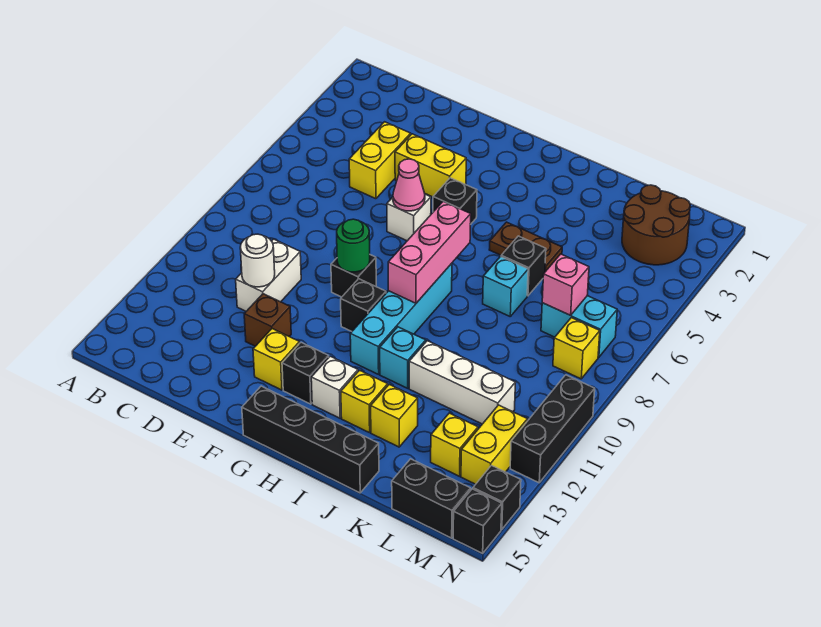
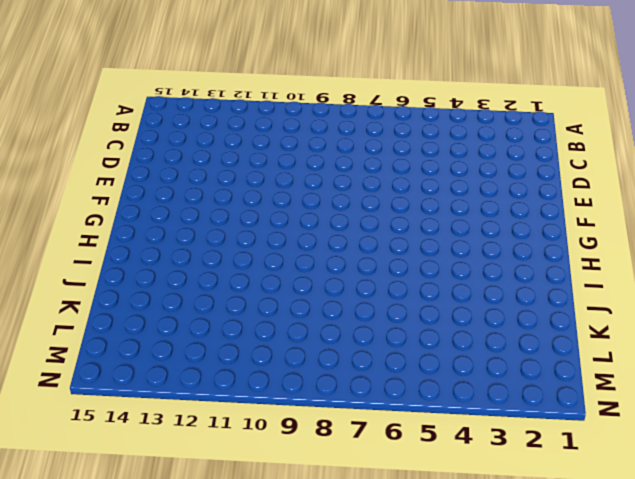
none -> yellow 1x2 brick [349,122,411,199]
none -> white 1x2 brick [236,239,301,311]
none -> yellow 1x2 brick [395,134,466,197]
none -> brown 1x1 brick [244,294,291,346]

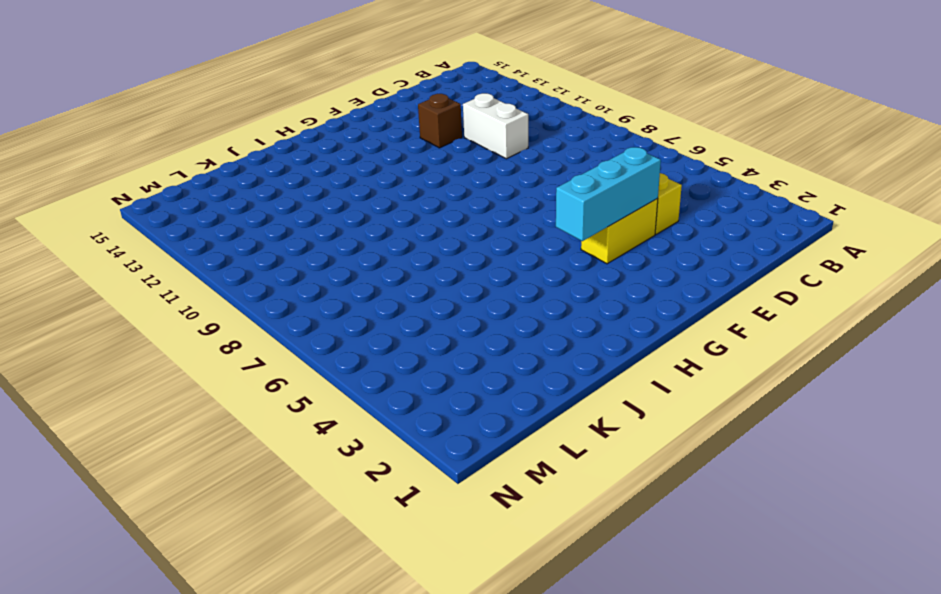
cyan 1x3 brick [556,147,661,241] -> none
none -> white 1x1 brick [387,194,431,241]
none -> black 1x1 brick [331,255,376,297]
none -> yellow 1x1 brick [253,329,300,390]
none -> black 1x1 brick [433,178,477,225]

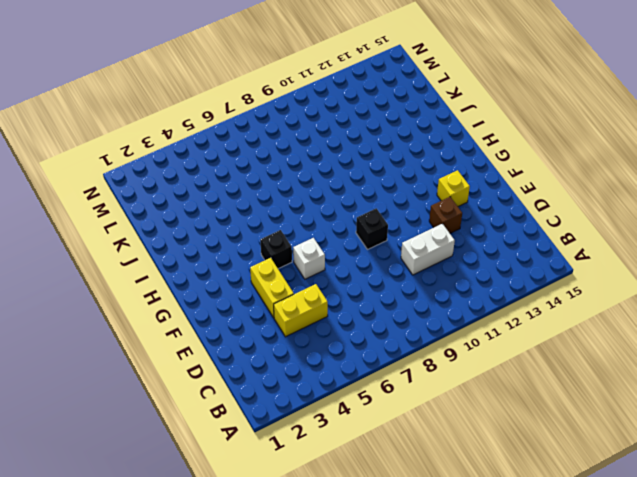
none -> black 1x1 brick [341,279,386,331]
none -> black 1x1 brick [282,343,329,404]
none -> black 1x4 brick [242,386,379,493]
none -> cyan 1x4 brick [350,263,452,374]

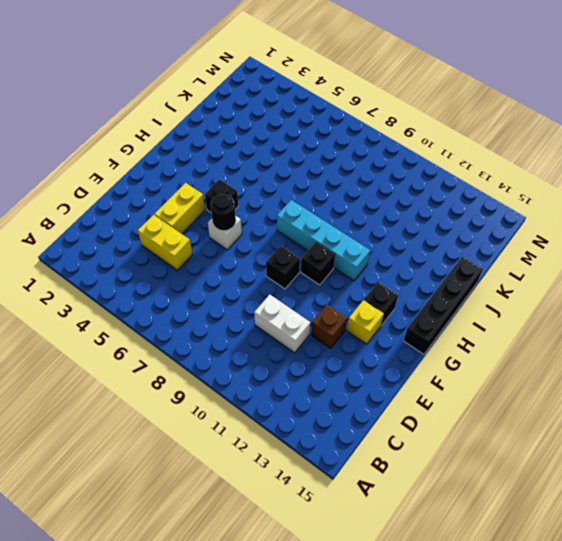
black 1x1 round brick [210,194,236,231] -> pink 1x1 cone [393,159,425,211]
none -> white 1x1 brick [311,356,358,418]
none -> brown 1x2 plate [489,222,562,272]
none -> cyan 1x1 brick [380,327,426,388]
none -> yellow 1x1 brick [341,370,388,433]

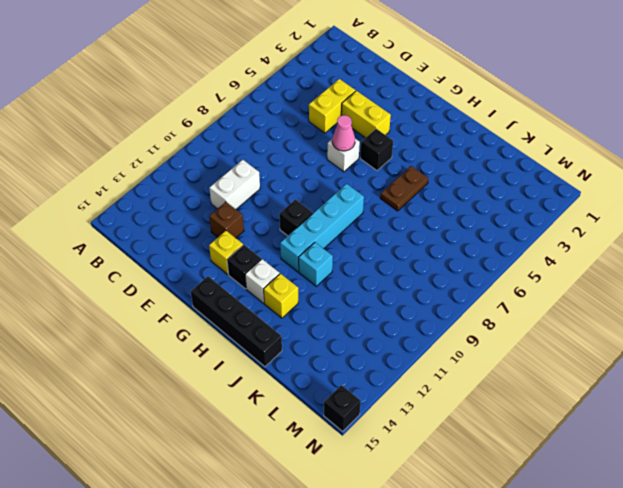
brown 1x2 plate [380,166,428,211] -> brown 1x2 plate turned to [489,222,562,272]
none -> black 1x1 brick [331,255,376,297]
none -> black 1x1 brick [501,236,546,296]
none -> cyan 1x1 brick [483,257,528,316]
none -> white 1x3 brick [409,341,516,424]

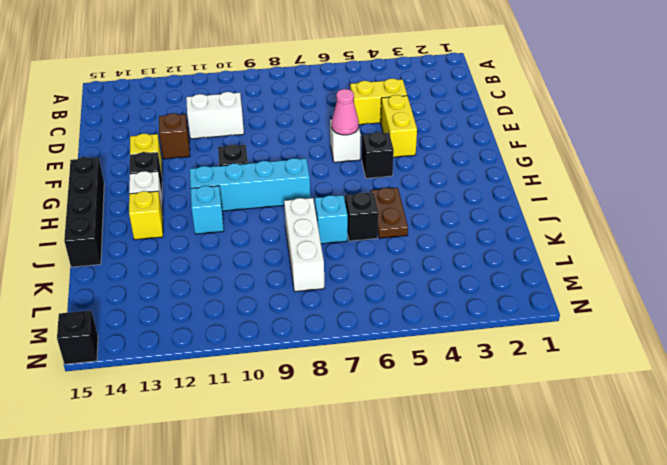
white 1x3 brick [284,198,324,292] -> white 1x3 brick moved to [409,341,516,424]
none -> black 1x1 brick [331,255,376,297]
none -> yellow 1x1 brick [371,385,418,447]
none -> brown 2x2 round brick [622,185,690,265]
none -> cyan 1x2 brick [541,296,617,357]

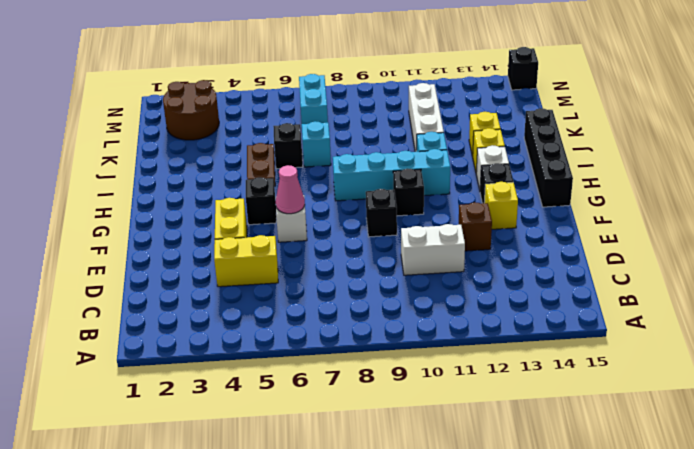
none -> yellow 1x1 brick [431,413,478,476]
none -> black 1x2 brick [392,459,471,538]
none -> yellow 1x1 brick [553,318,600,379]
none -> yellow 1x2 brick [461,405,527,484]

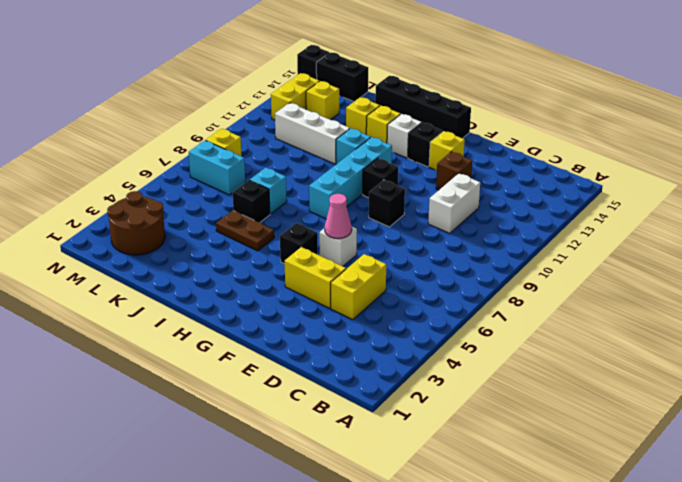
none -> black 1x3 brick [510,375,595,483]
none -> black 1x1 brick [473,466,521,530]
none -> white 1x1 round brick [240,234,275,287]
none -> green 1x1 round brick [337,219,370,272]

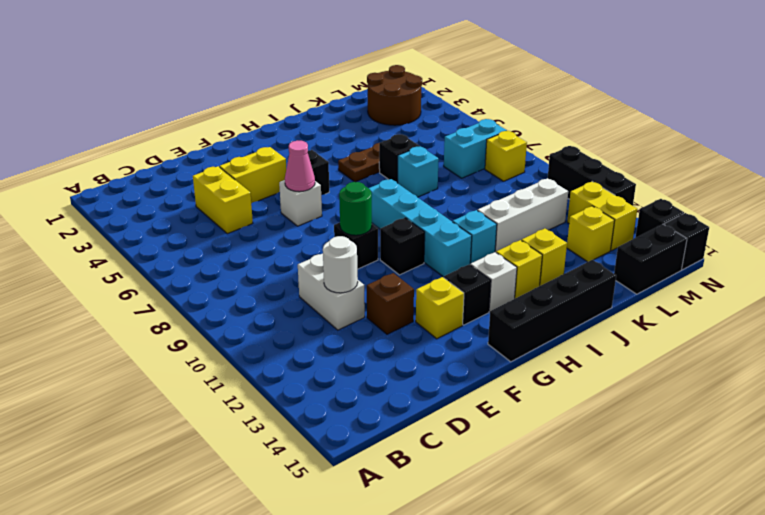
none -> pink 1x3 brick [388,201,471,303]
none -> pink 1x1 brick [542,254,589,315]

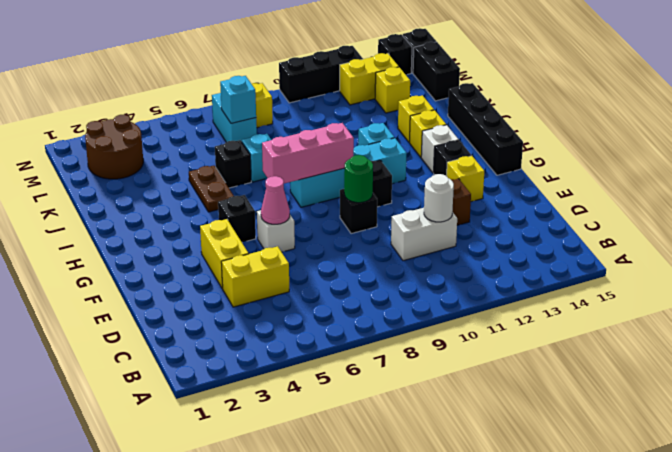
cyan 1x1 brick [220,76,256,123] -> pink 1x1 brick [542,254,589,315]
none -> white 1x3 brick [409,341,516,424]

